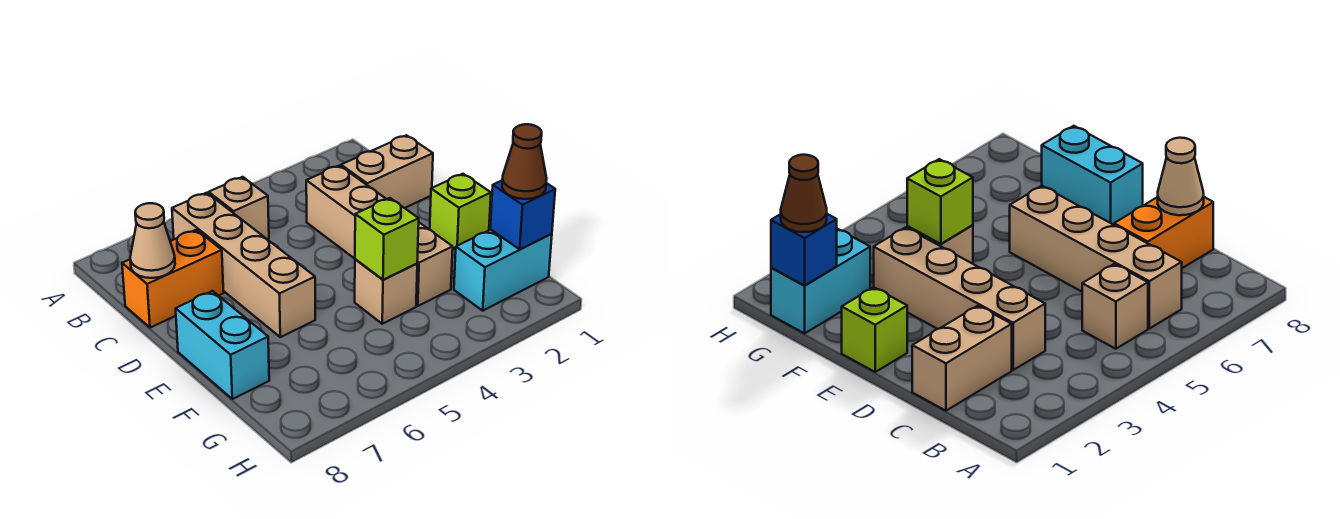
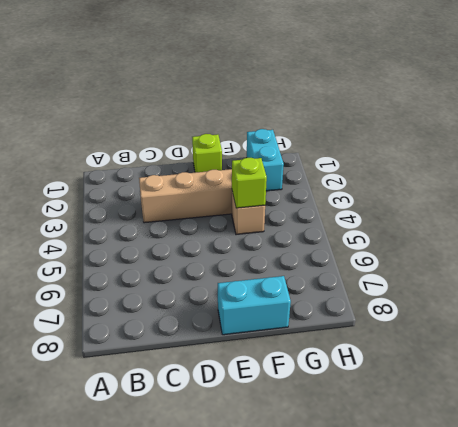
none -> tan 1x1 brick [209,177,269,239]
none -> tan 1x4 brick [172,193,315,337]
none -> tan 1x2 brick [341,135,433,208]

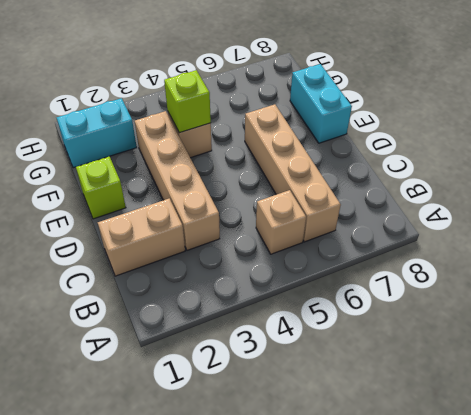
none -> orange 1x2 brick [122,230,224,328]
none -> tan 1x1 cone [130,203,175,278]
none -> blue 1x1 brick [490,181,555,249]

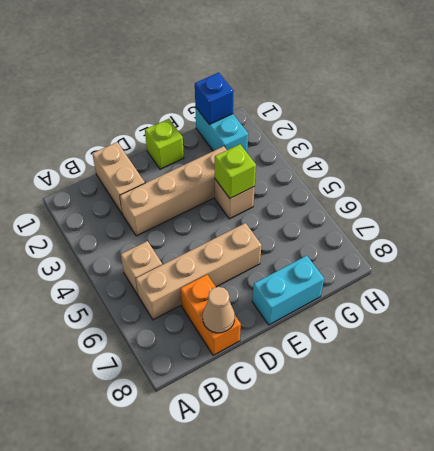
none -> brown 1x1 cone [502,124,547,199]

